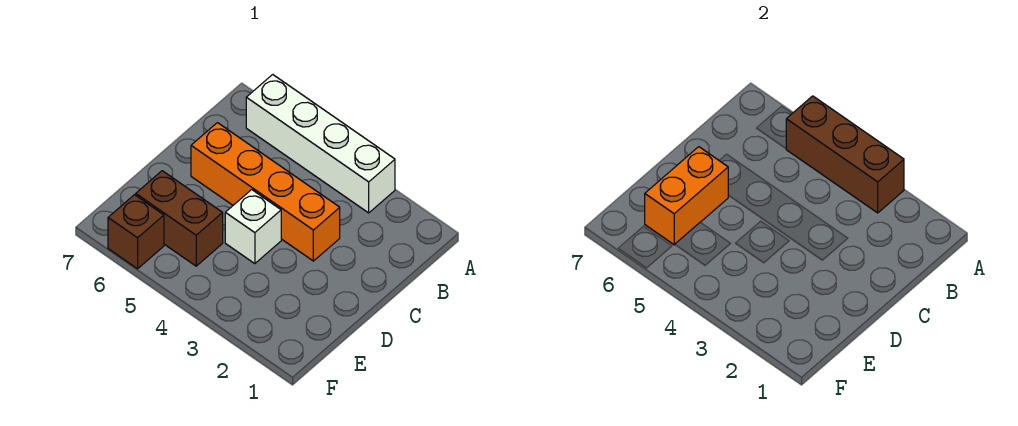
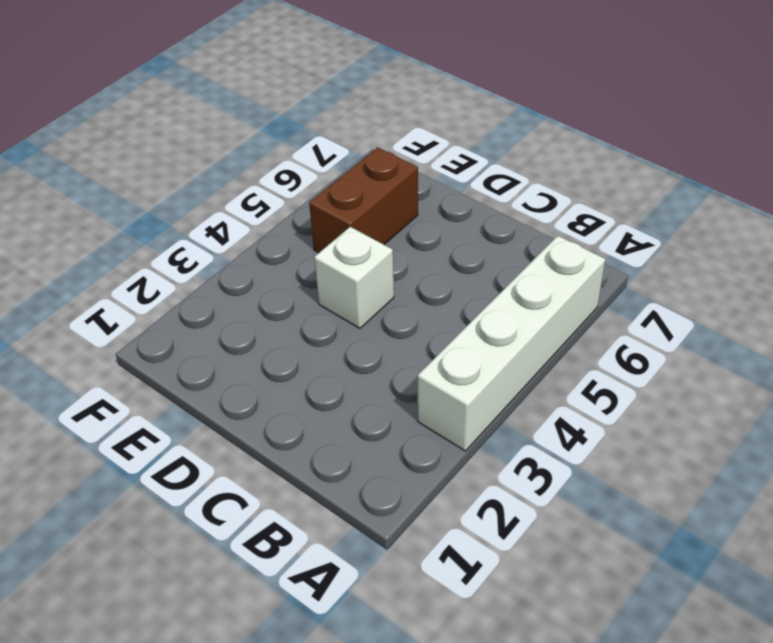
none -> orange 1x4 brick [191,123,340,261]
none -> brown 1x1 brick [108,195,164,269]

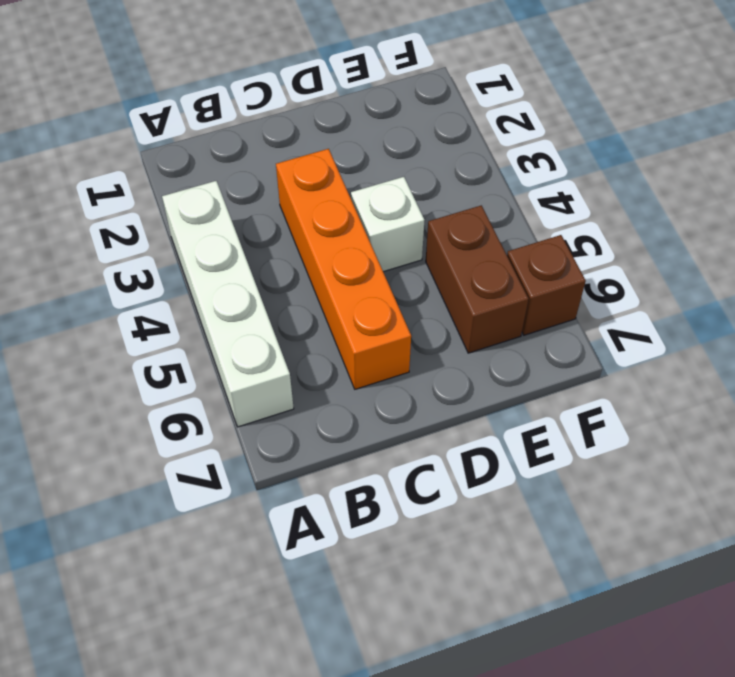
none -> brown 1x3 brick [786,96,904,213]
none -> orange 1x2 brick [645,147,728,245]

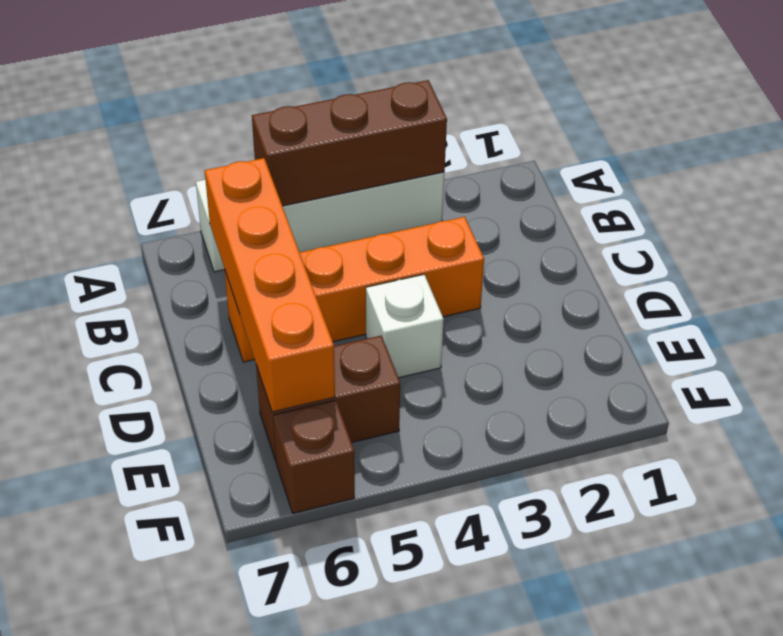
orange 1x4 brick [205,158,335,412] -> orange 1x2 brick [645,147,728,245]

